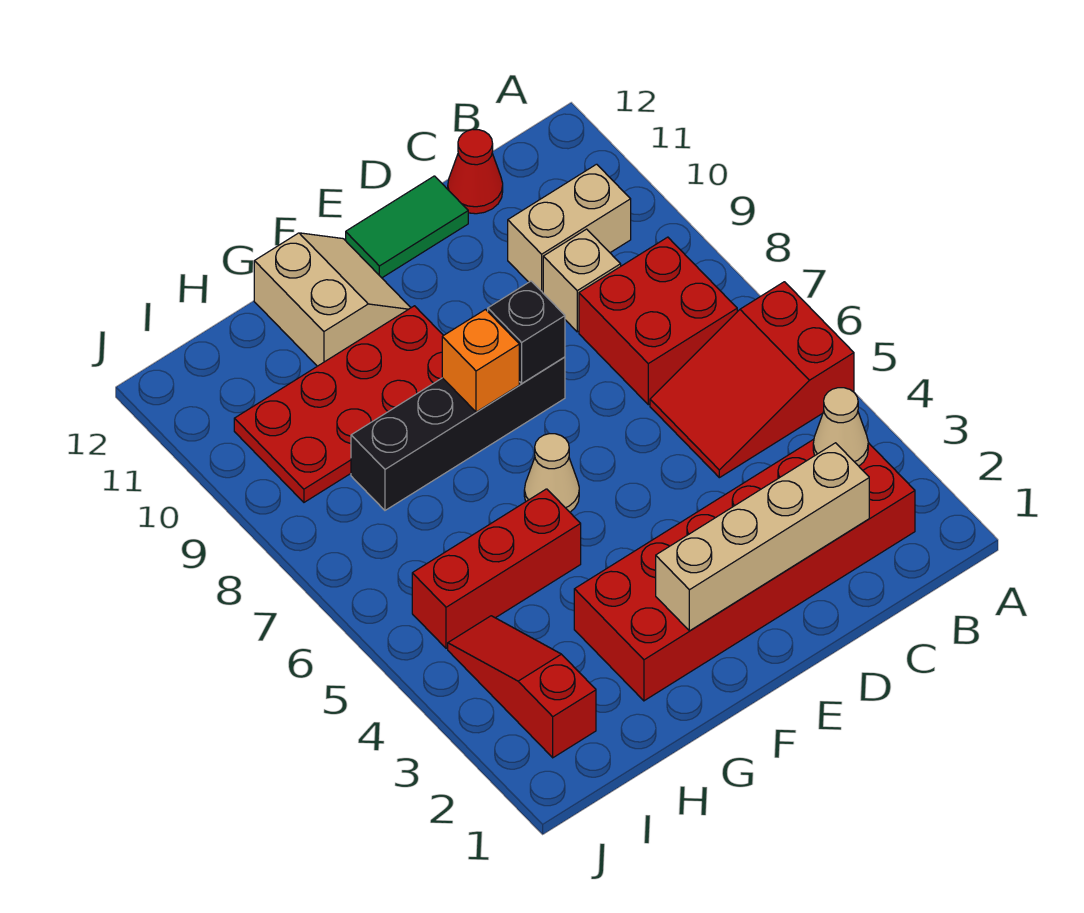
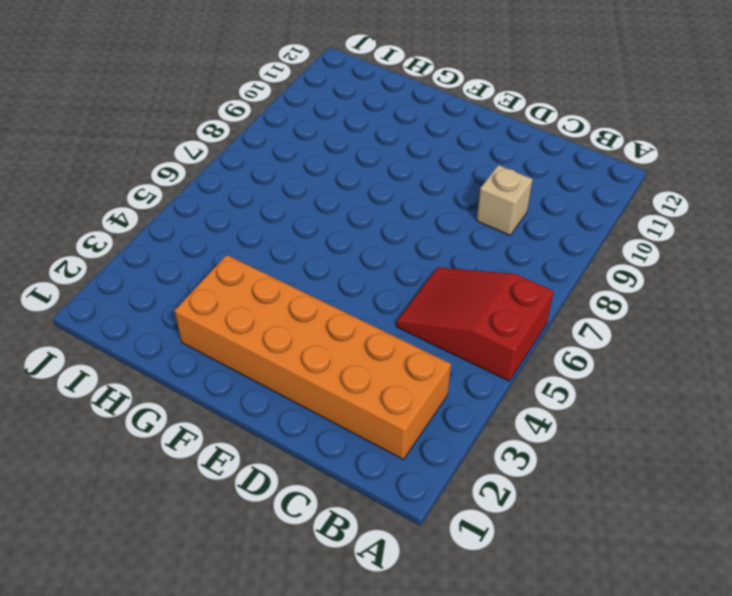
orange 2x6 brick [175,255,451,459] -> red 2x6 brick [574,439,915,701]
none -> red 2x2 brick [579,237,737,405]
none -> tan 1x2 brick [508,164,631,292]
none -> red 1x1 cone [448,130,503,214]

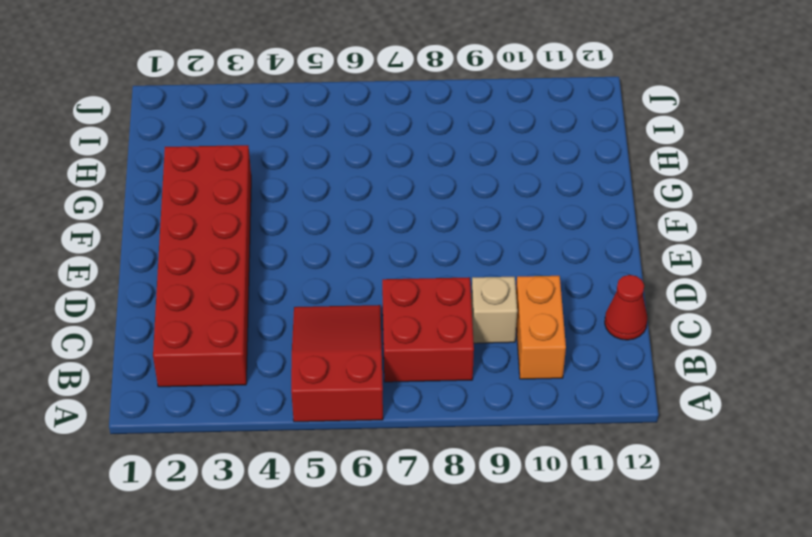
orange 1x2 brick [516,276,566,379] -> tan 1x2 brick [508,164,631,292]
none -> green 1x2 tile [346,176,468,278]
none -> black 1x4 brick [351,357,565,510]
none -> tan 1x1 cone [524,434,579,512]

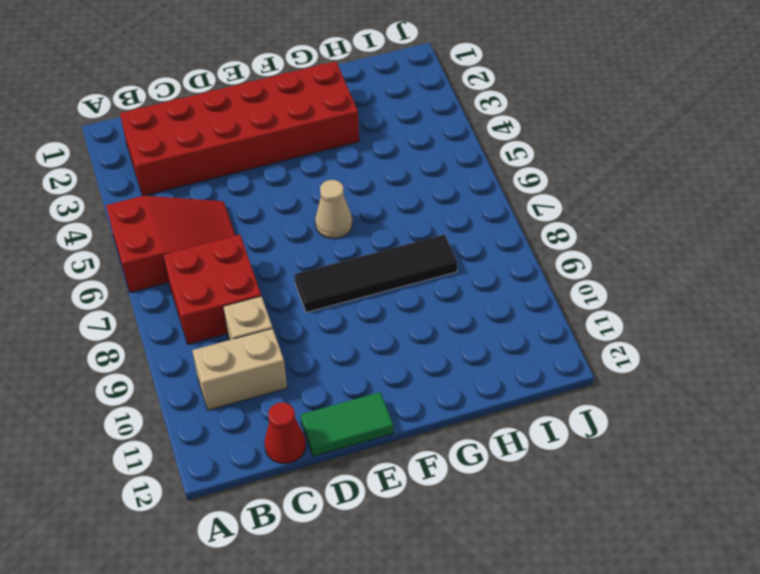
black 1x4 tile [294,234,457,312] -> black 1x4 brick [351,357,565,510]
none -> red 2x4 plate [234,306,443,502]
none -> tan 2x2 slope [254,233,411,366]
none -> red 1x3 brick [412,489,581,648]

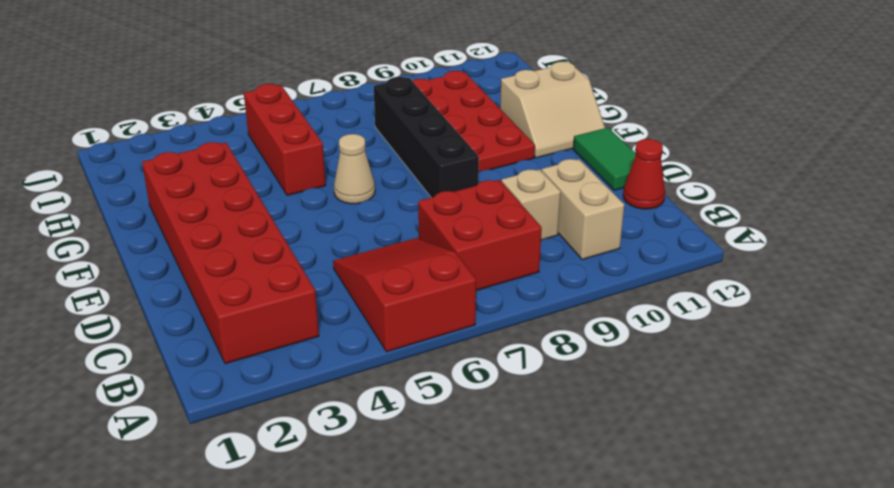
none -> red 1x3 slope [448,616,596,758]
none -> tan 1x1 cone [813,388,868,466]
none -> tan 1x4 brick [656,443,869,631]

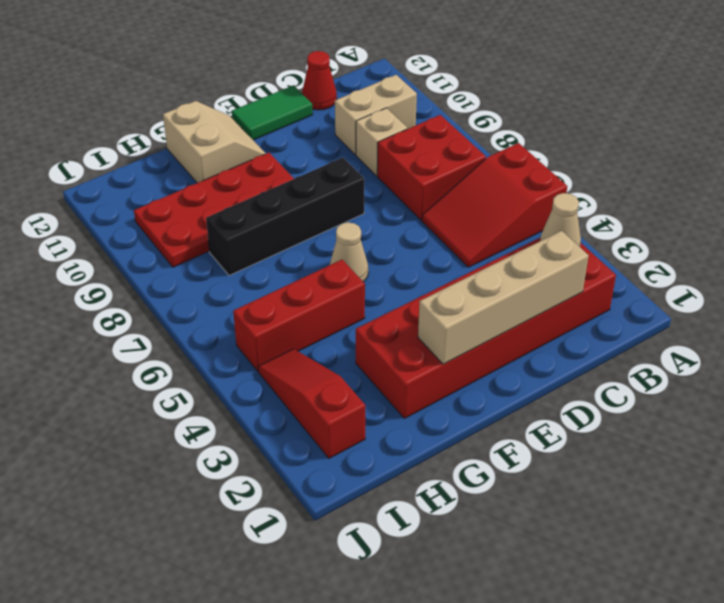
none -> black 1x1 brick [488,281,565,383]
none -> orange 1x1 brick [442,310,519,412]

